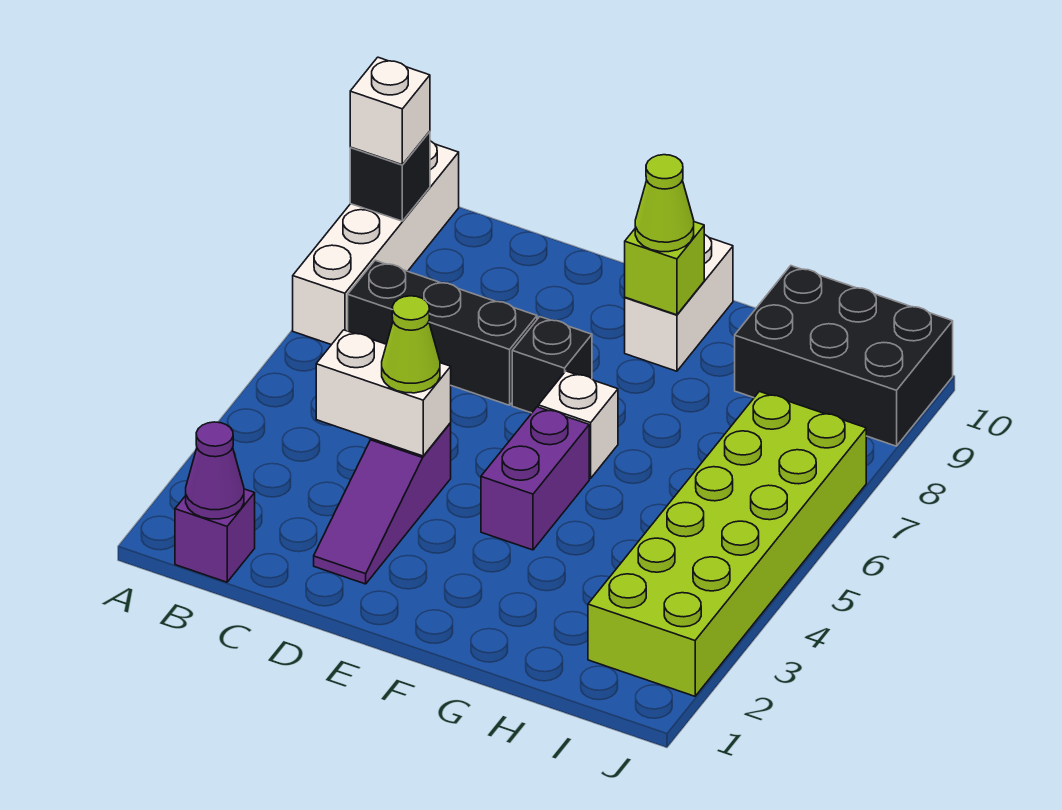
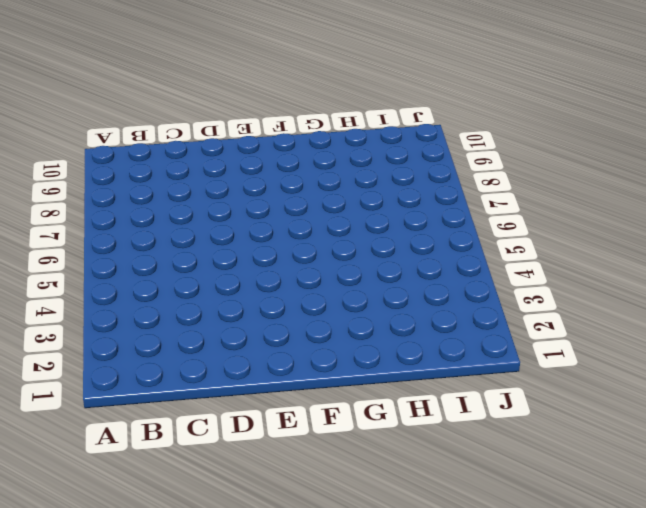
none -> white 1x4 brick [293,141,459,345]
none -> purple 1x1 brick [175,489,255,582]
none -> black 1x3 brick [348,260,537,405]

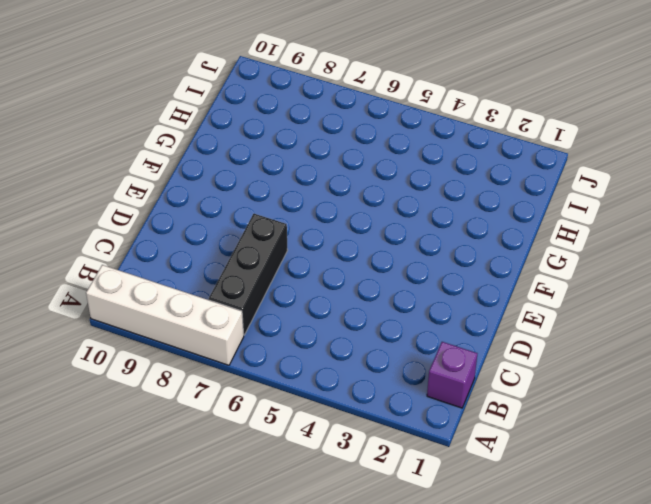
none -> purple 1x3 slope [314,423,451,584]
none -> black 1x1 brick [512,317,592,413]
none -> purple 1x2 brick [481,407,589,550]

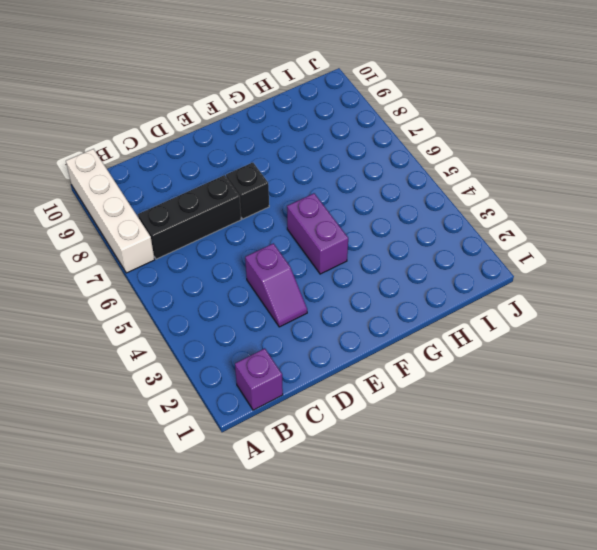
purple 1x2 slope [245,243,307,327] -> purple 1x3 slope [314,423,451,584]
none -> white 1x1 brick [538,371,618,479]
none -> white 1x2 brick [625,234,733,371]
none -> black 2x3 brick [735,266,953,446]

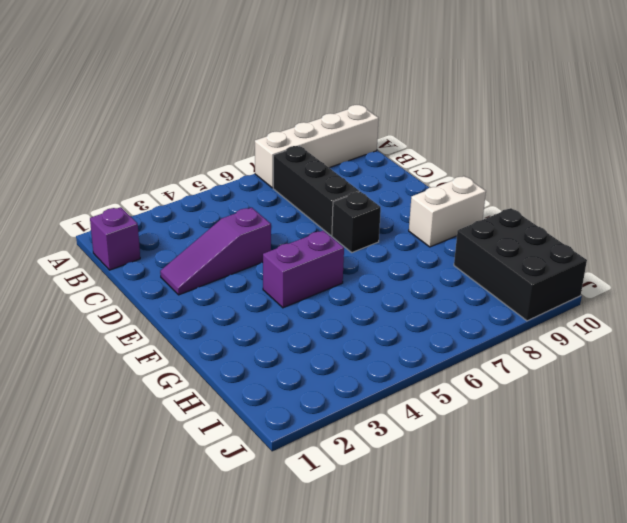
none -> white 1x1 brick [538,371,618,479]
none -> lime 2x6 brick [588,391,866,696]
none -> black 1x1 brick [350,131,430,221]

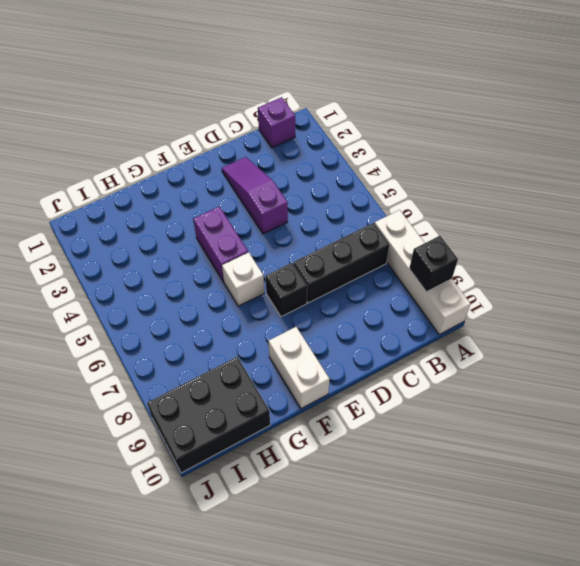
none -> lime 2x6 brick [588,391,866,696]
none -> purple 1x1 cone [186,422,244,519]
none -> white 1x2 brick [316,330,451,456]

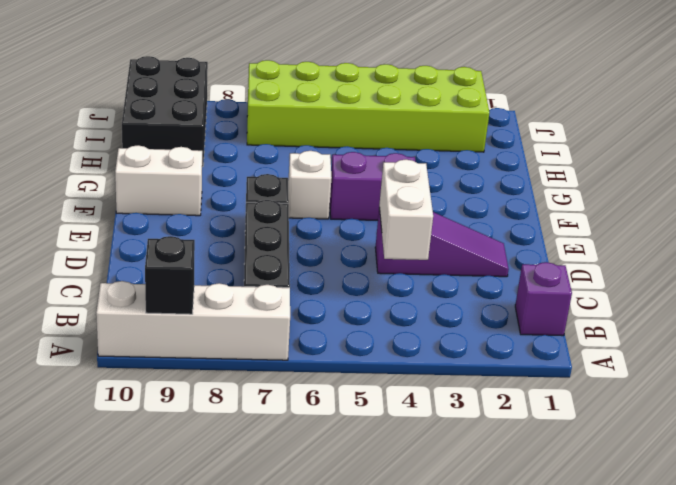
none -> purple 1x1 cone [186,422,244,519]
none -> lime 1x1 brick [625,222,704,315]
none -> white 1x1 brick [350,57,430,165]

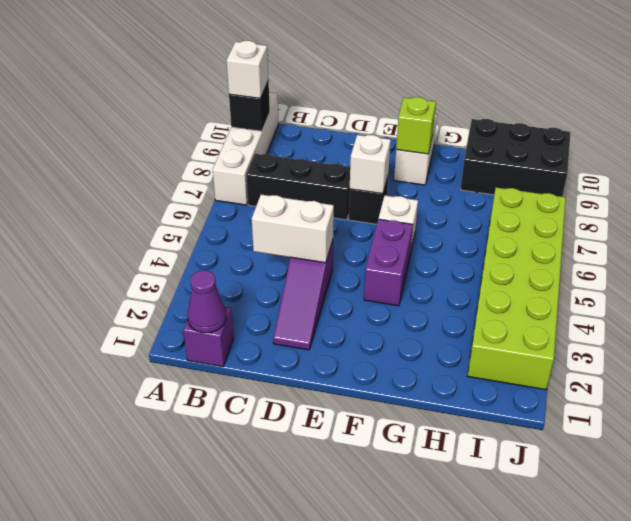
white 1x1 brick [350,135,391,194] -> none
none -> lime 1x1 cone [382,296,440,393]
none -> lime 1x1 cone [635,155,694,252]

